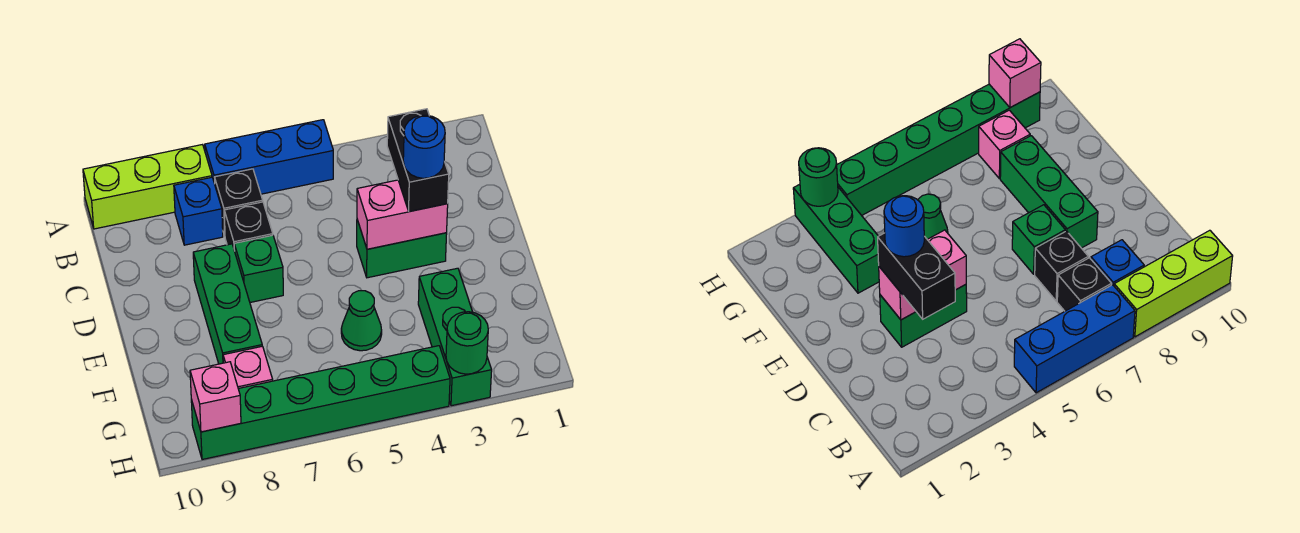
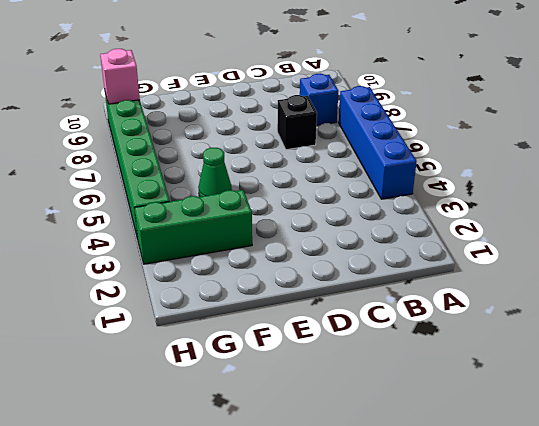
blue 1x4 brick [339,86,417,199] -> blue 1x3 brick [205,120,333,194]
none -> lime 1x3 brick [83,145,212,229]
none -> black 1x1 brick [215,169,263,236]
none -> green 1x2 brick [357,220,447,278]

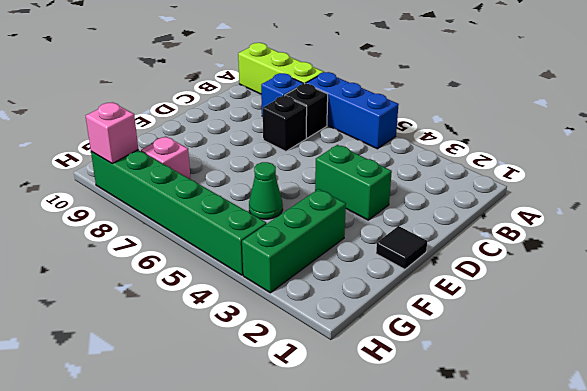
black 1x1 tile [376,226,427,269] -> none
none -> green 1x1 brick [234,235,283,302]
none -> green 1x3 brick [193,244,262,364]
none -> pink 1x2 brick [357,180,448,249]

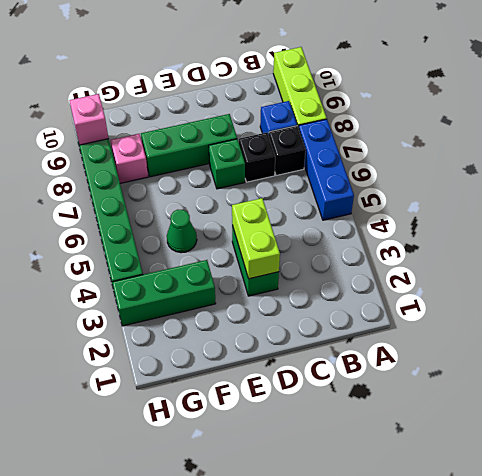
lime 1x2 brick [232,198,280,279] -> pink 1x2 brick [357,180,448,249]
none -> green 1x1 round brick [446,312,488,374]
none -> black 1x2 brick [387,109,449,212]
none -> blue 1x1 round brick [403,115,445,178]

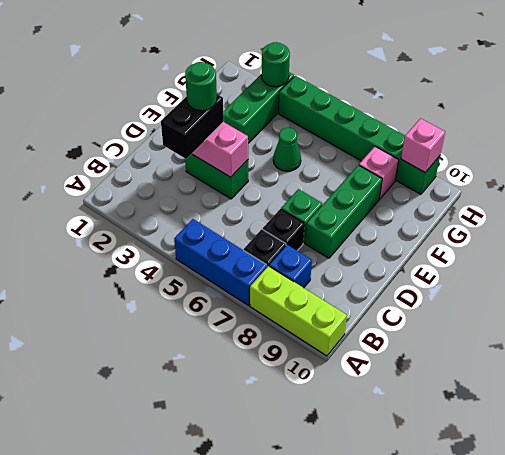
green 1x1 round brick [185,62,217,111] -> blue 1x1 round brick [403,115,445,178]

